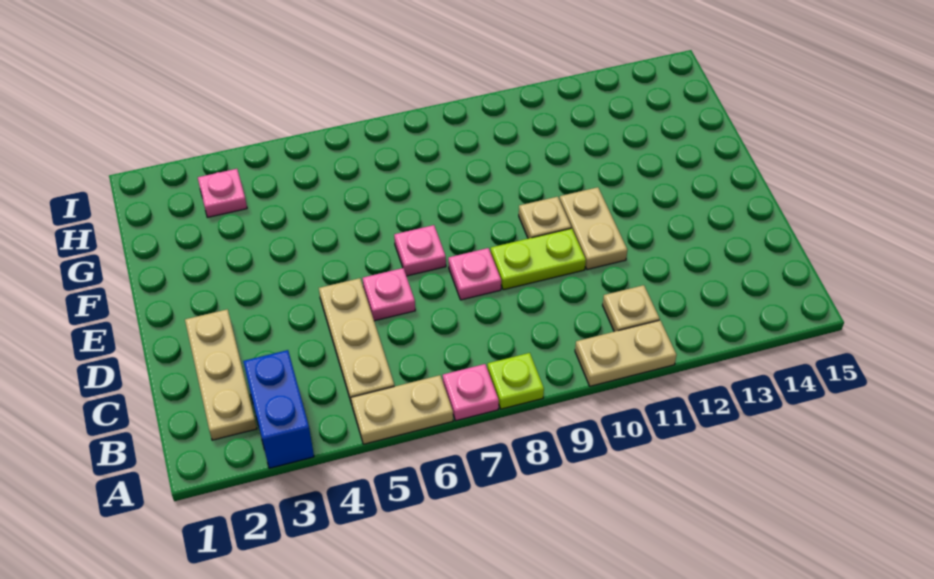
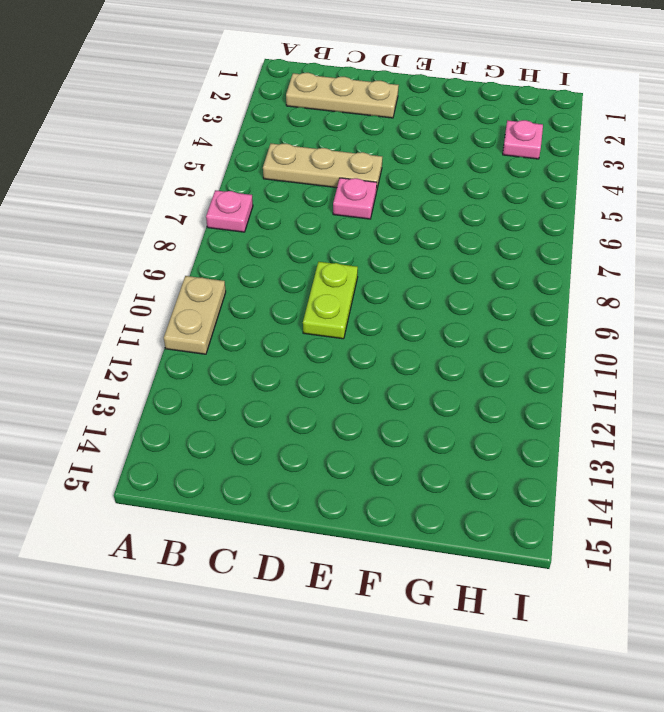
none -> blue 1x2 brick [243,350,314,468]
none -> tan 1x2 plate [351,375,453,444]
none -> lime 1x1 plate [487,353,544,409]

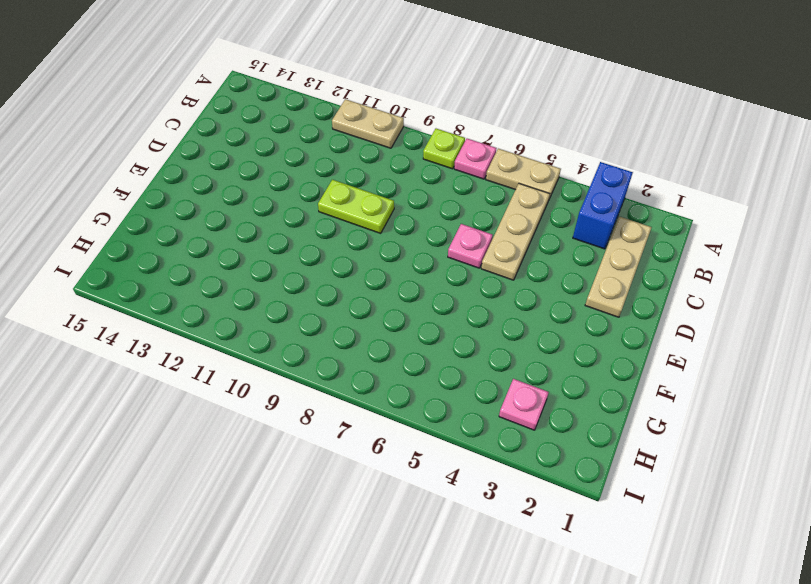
none -> tan 1x1 plate [603,285,660,332]
none -> pink 1x1 plate [448,248,501,300]
none -> tan 1x2 plate [560,187,627,270]

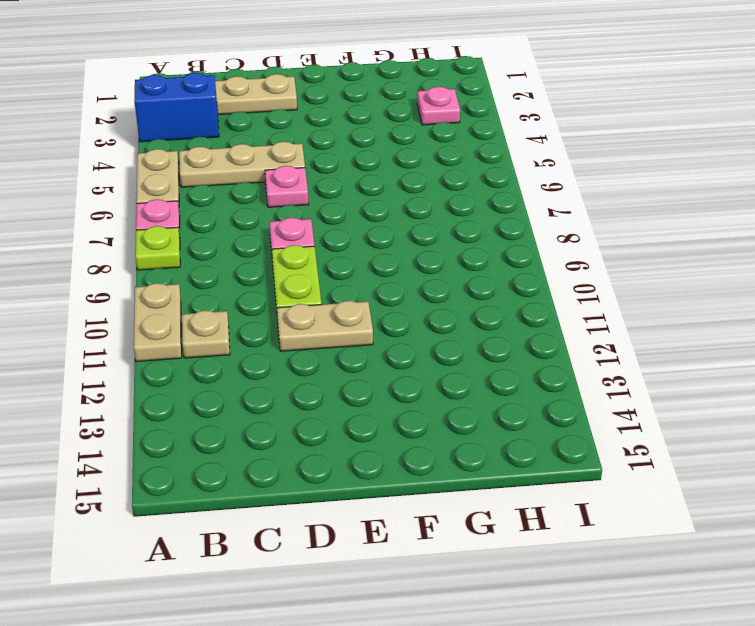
none -> pink 1x1 plate [394,225,446,276]
none -> tan 1x1 plate [519,197,571,239]

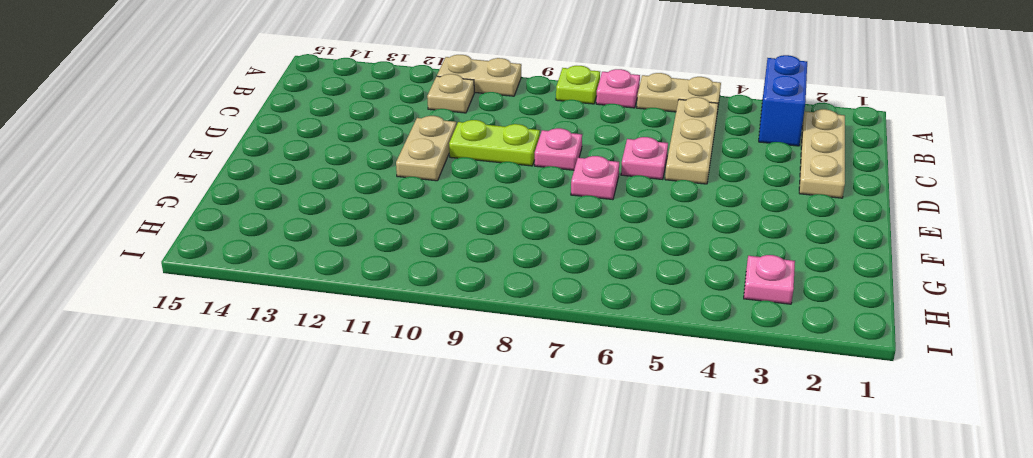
none -> tan 1x1 plate [519,197,571,239]

